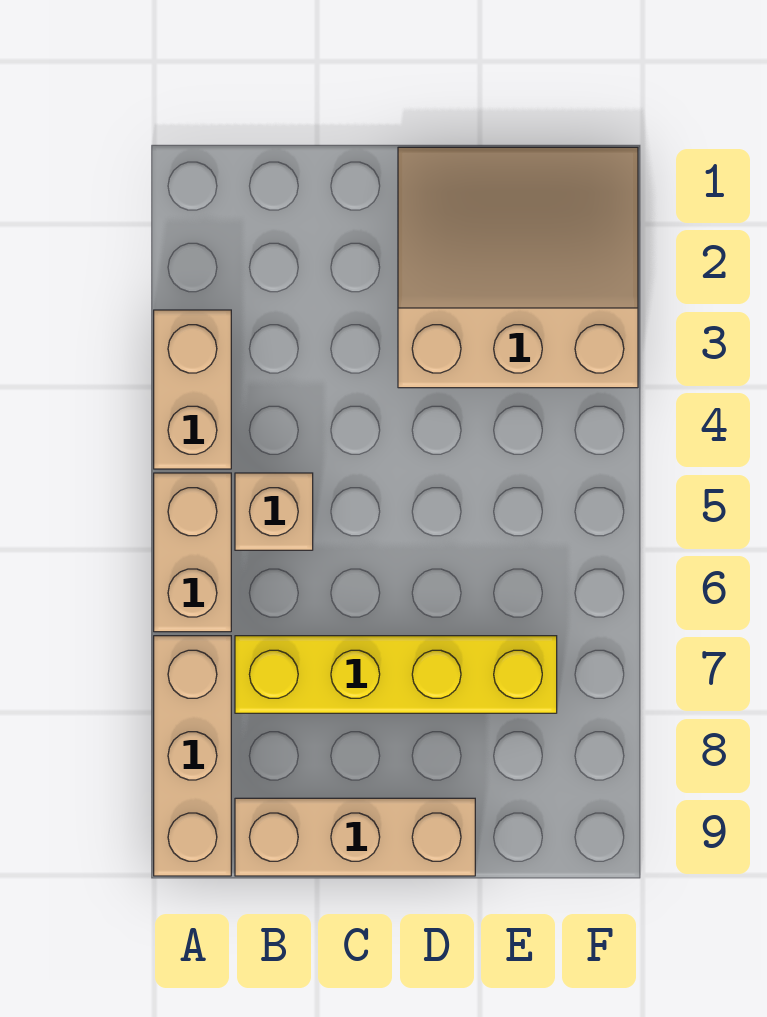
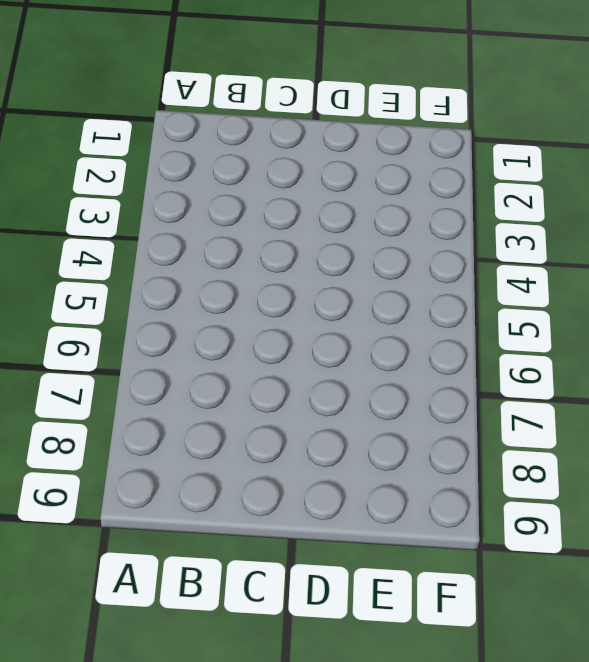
none -> tan 1x2 brick [154,310,231,469]
none -> tan 1x2 brick [154,473,231,632]

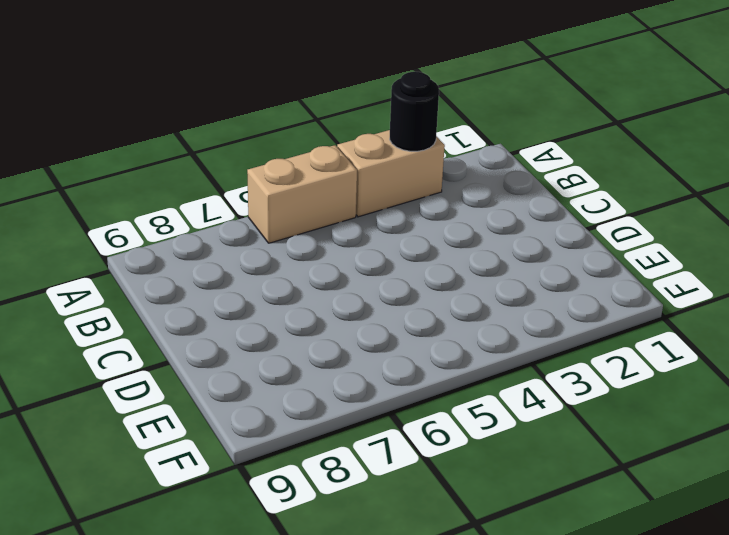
black 1x1 round brick [390,72,439,151] -> none
none -> tan 1x3 brick [154,636,231,876]
none -> tan 1x1 brick [235,473,313,550]

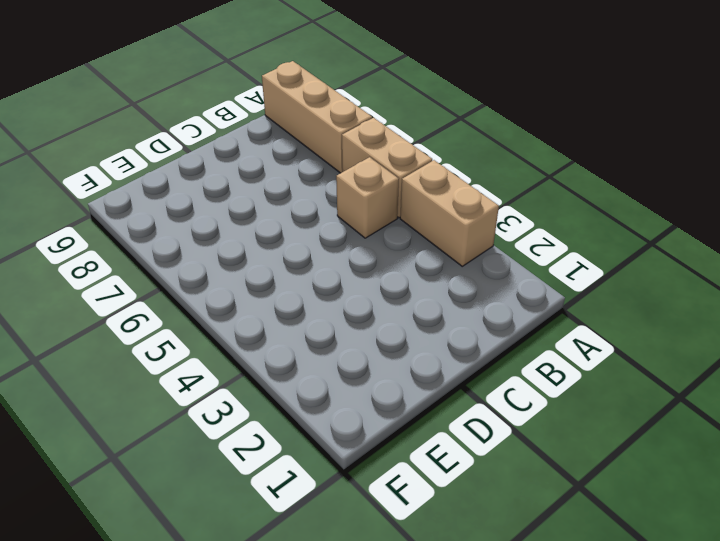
none -> yellow 1x4 brick [235,636,557,713]
none -> tan 1x3 brick [235,798,475,876]

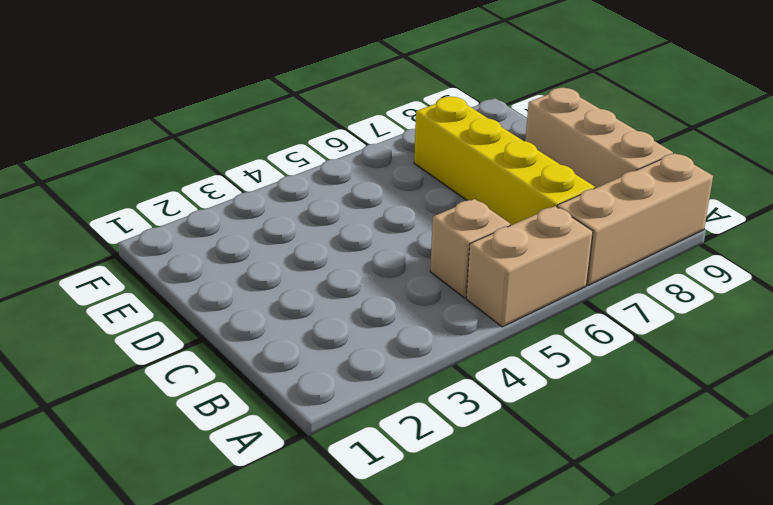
none -> tan 1x2 brick [154,310,231,469]
none -> tan 3x3 slope [398,147,638,388]

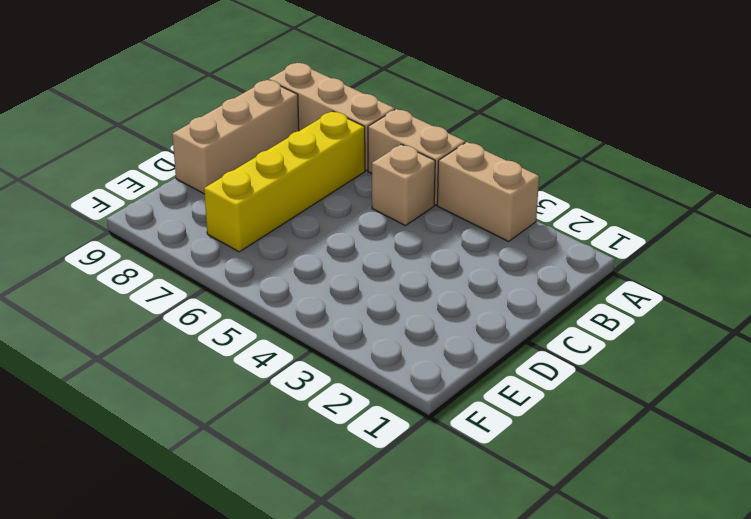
none -> tan 3x3 slope [398,147,638,388]

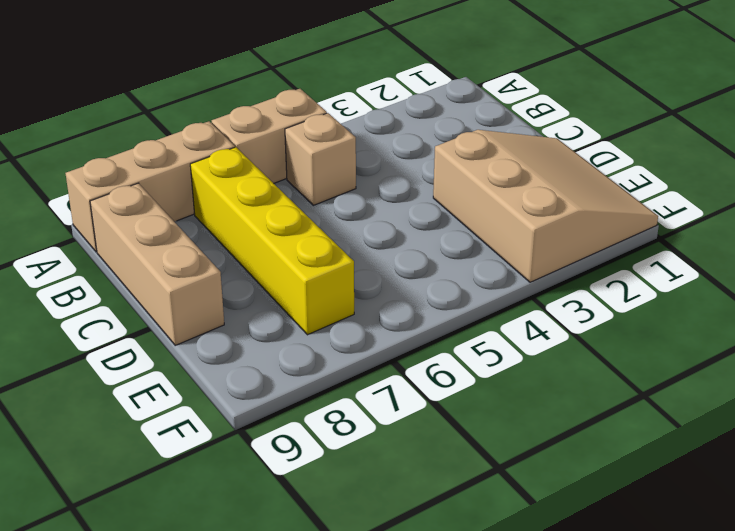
none -> tan 1x2 brick [154,310,231,469]

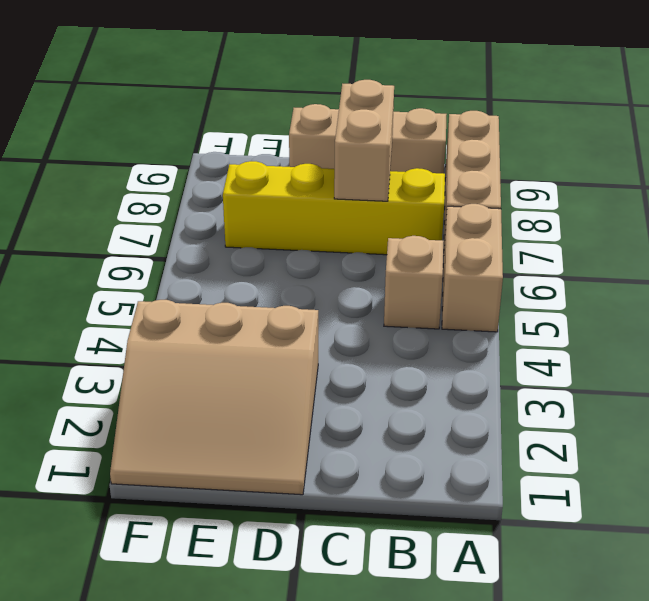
tan 1x2 brick [334,80,394,201] -> tan 1x2 brick moved to [154,310,231,469]

